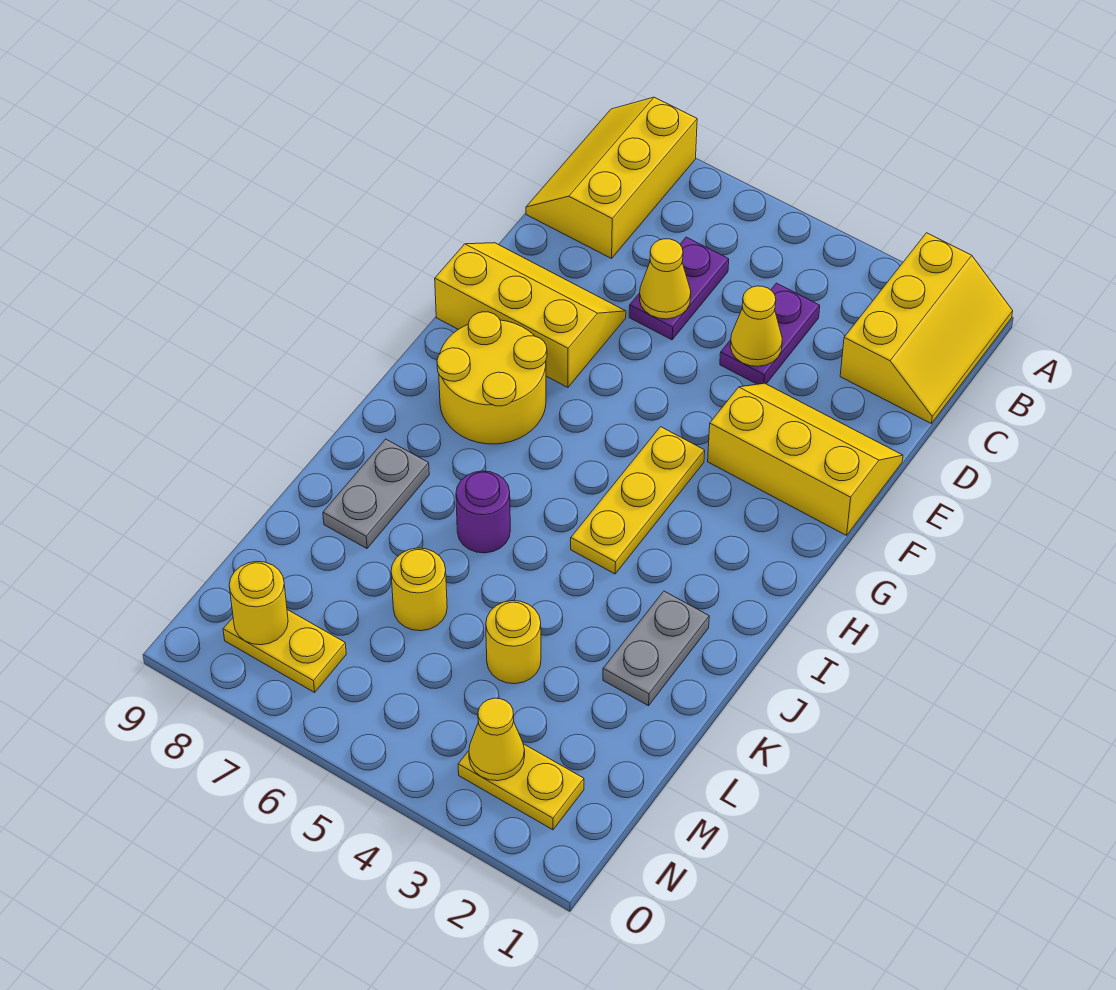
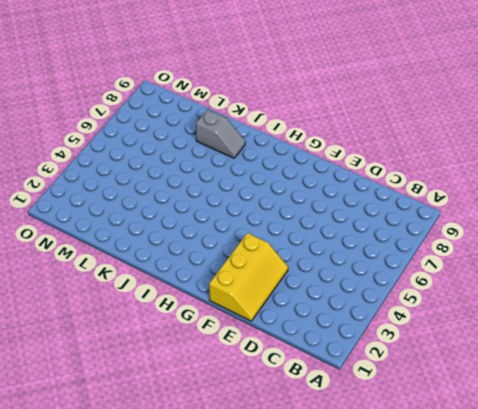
grey 1x2 slope [196,110,246,158] -> grey 1x2 plate [323,439,429,548]
none -> yellow 2x3 slope [840,233,1013,423]
none -> yellow 2x3 slope [526,97,697,258]
none -> purple 1x2 plate [720,283,820,384]

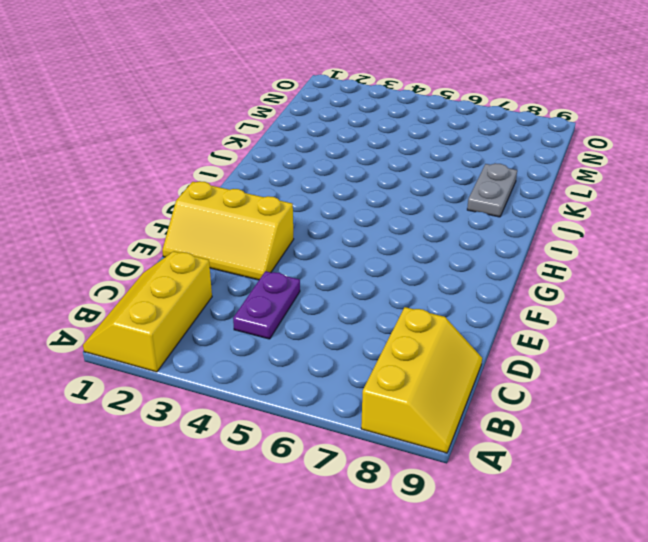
none -> purple 1x2 plate [629,237,729,340]
none -> yellow 2x3 slope [435,243,626,387]
none -> yellow 1x3 plate [571,427,705,574]

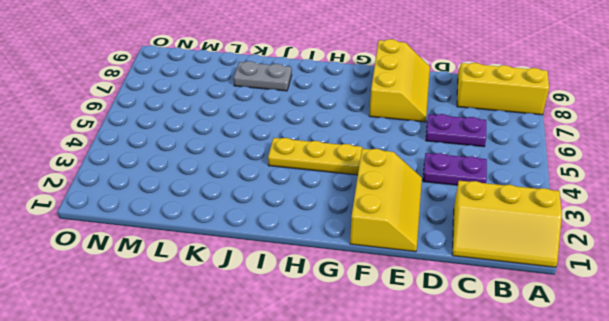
none -> yellow 2x2 round brick [437,312,547,444]
none -> grey 1x2 plate [603,591,709,706]
none -> purple 1x1 round brick [456,471,510,553]

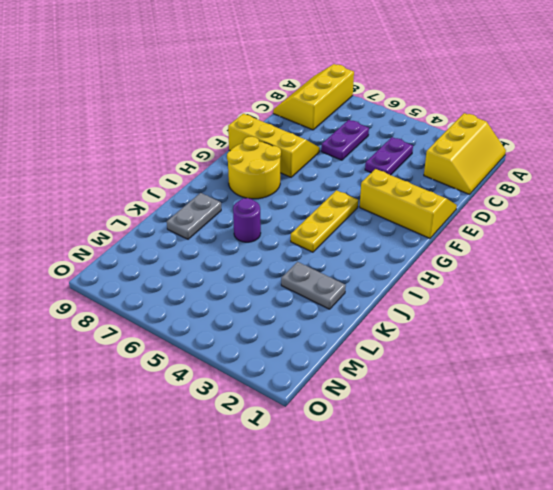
grey 1x2 plate [281,262,346,309] -> grey 1x2 plate turned to [603,591,709,706]
none -> yellow 1x1 round brick [486,601,541,684]
none -> yellow 1x1 round brick [391,548,447,631]
none -> yellow 1x2 plate [458,744,584,830]

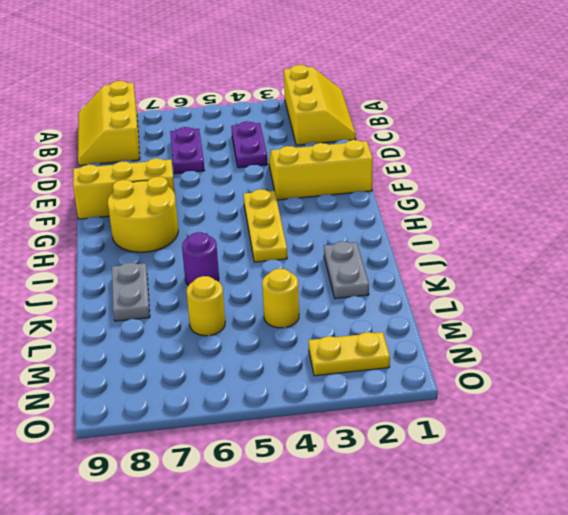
none -> yellow 1x2 plate [223,610,346,692]
none -> yellow 1x1 cone [730,286,782,366]
none -> yellow 1x1 cone [639,239,691,319]

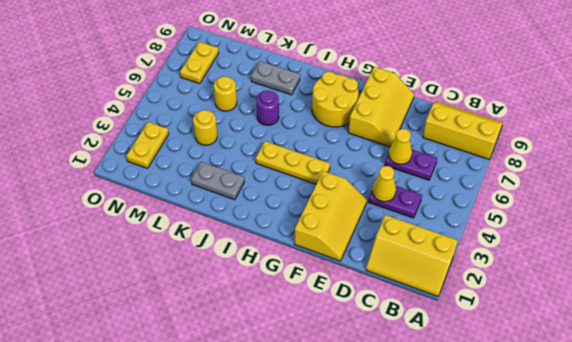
none -> yellow 1x1 cone [469,698,525,781]
none -> yellow 1x1 round brick [229,562,288,645]

